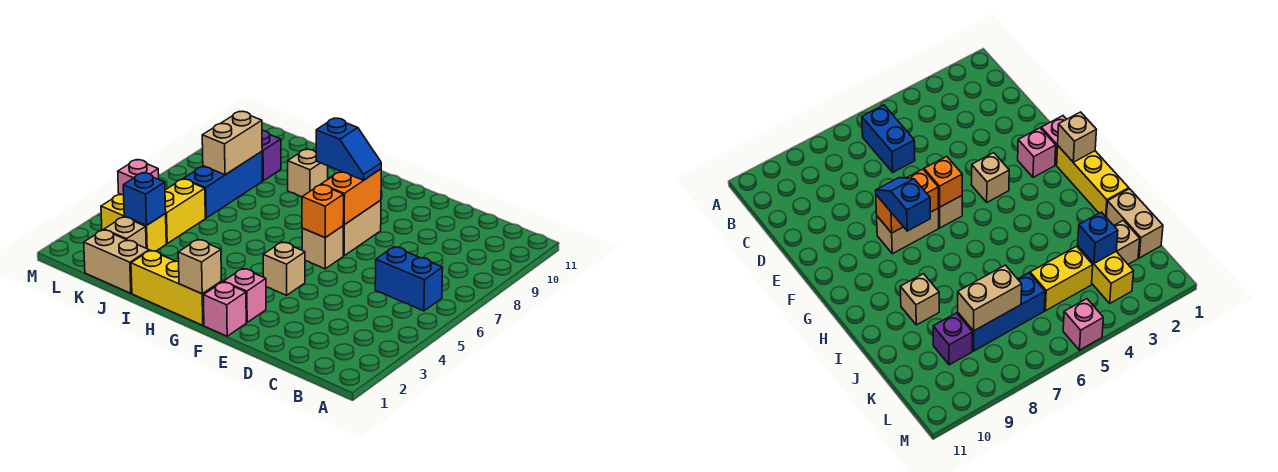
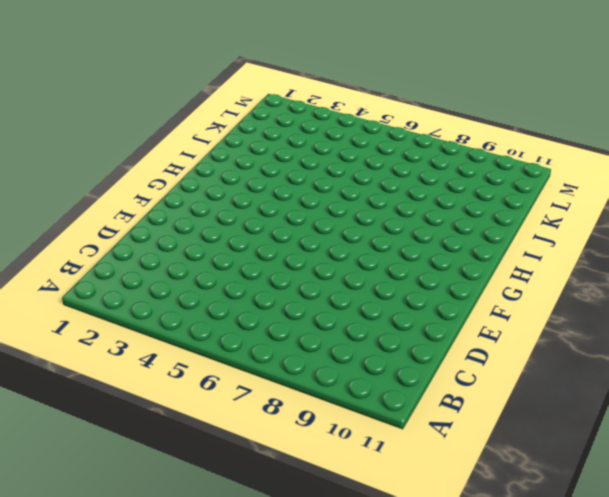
none -> blue 1x2 brick [375,247,443,311]
none -> pink 1x1 brick [203,282,246,336]
none -> pink 1x1 brick [224,268,266,322]

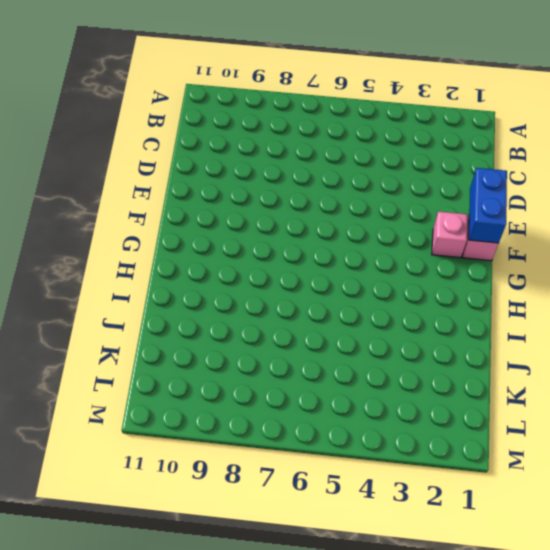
blue 1x2 brick [469,168,507,243] -> blue 1x2 brick moved to [375,247,443,311]
none -> tan 1x1 brick [263,242,305,295]
none -> tan 1x1 brick [302,226,343,269]
none -> tan 1x2 brick [343,200,381,256]

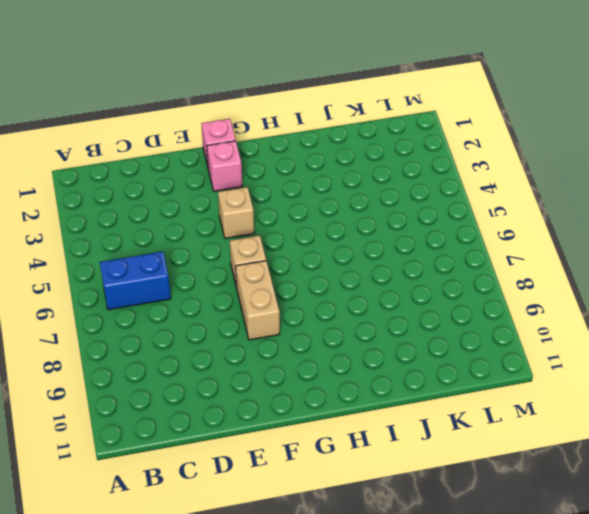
none -> yellow 1x3 brick [131,250,221,325]
none -> tan 1x1 brick [288,149,328,197]
none -> tan 1x2 brick [84,230,149,293]

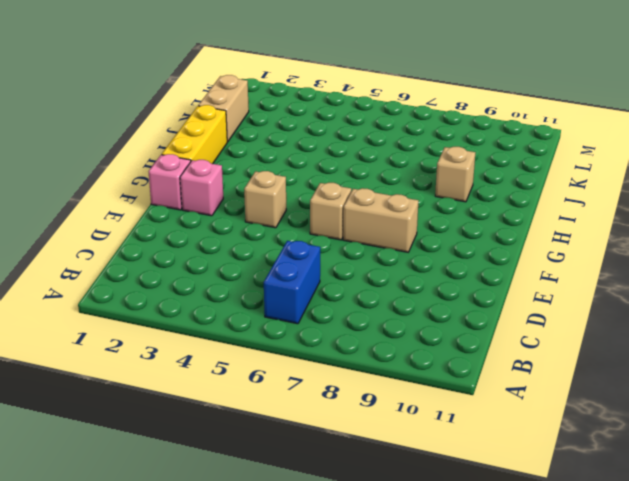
none -> tan 1x1 brick [104,217,146,248]
none -> yellow 1x2 brick [101,194,166,251]
none -> yellow 1x2 brick [165,179,205,243]

